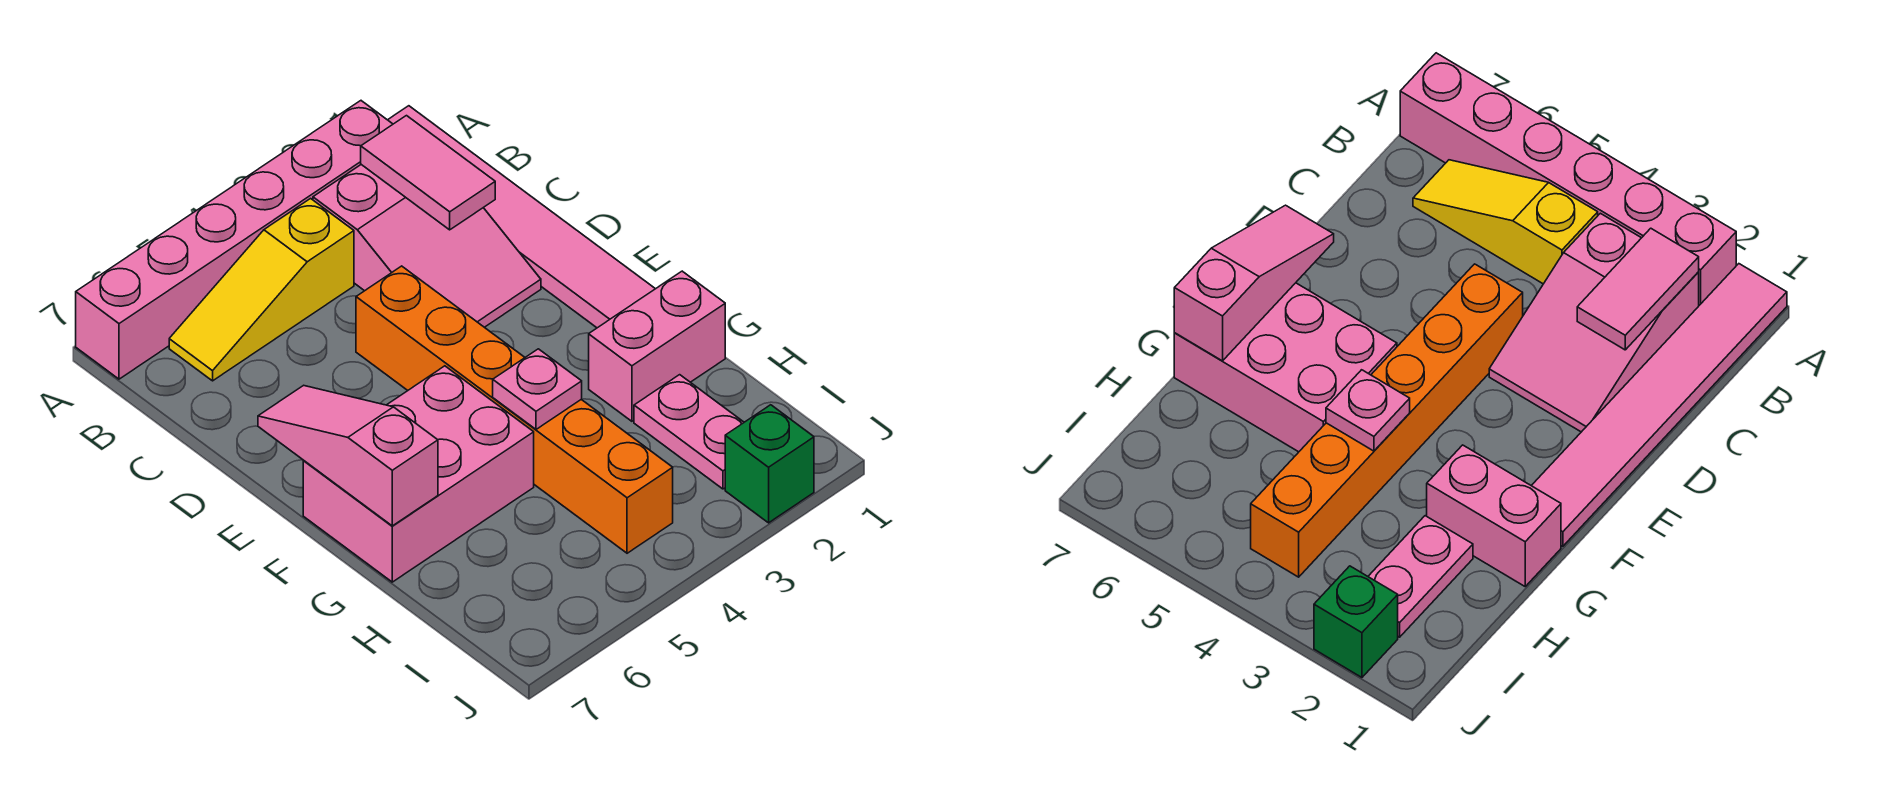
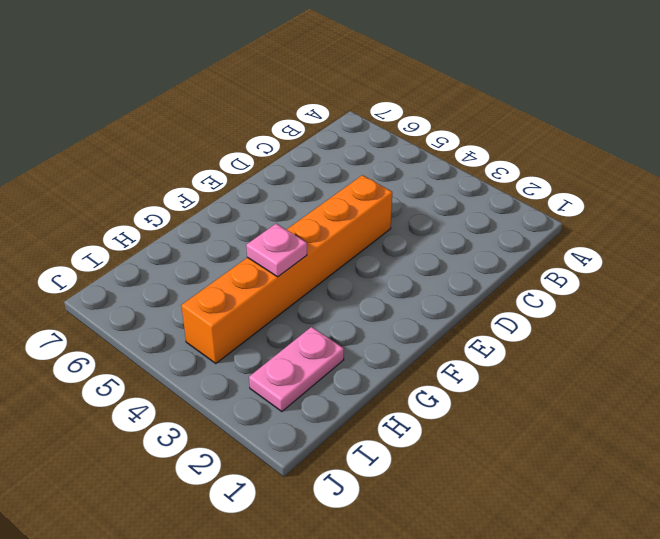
none -> pink 1x6 tile [388,106,655,328]
none -> pink 1x6 brick [76,101,393,379]
none -> pink 2x3 slope [313,165,541,327]

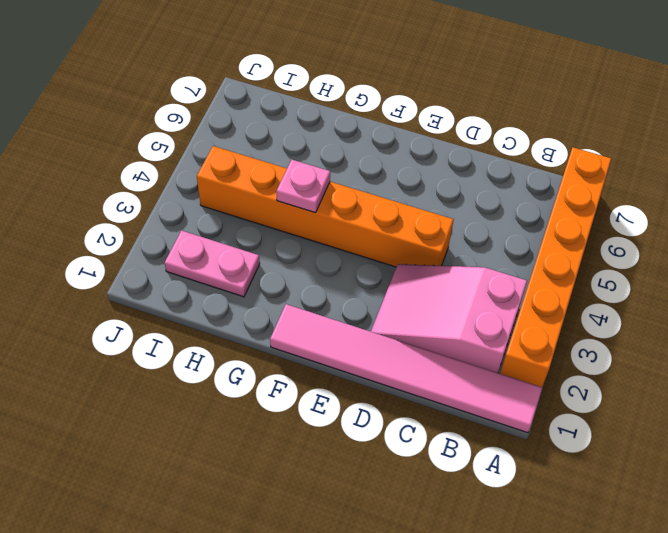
orange 1x6 brick [500,147,611,387] -> pink 1x6 brick [76,101,393,379]
none -> yellow 1x3 slope [169,199,354,381]
none -> pink 2x3 brick [303,366,534,582]
none -> pink 1x2 brick [589,271,725,421]

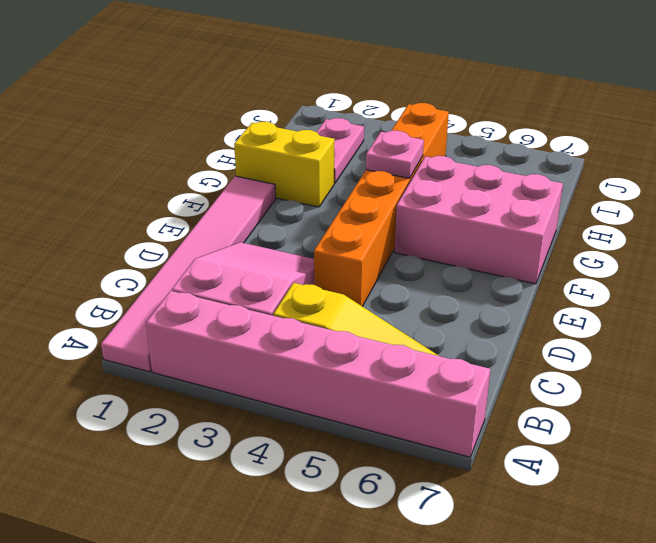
yellow 1x2 brick [234,122,335,207] -> pink 1x2 brick [589,271,725,421]
none -> green 1x1 brick [725,405,814,523]
none -> pink 1x2 tile [361,116,495,230]
none -> pink 1x3 slope [258,385,438,526]

